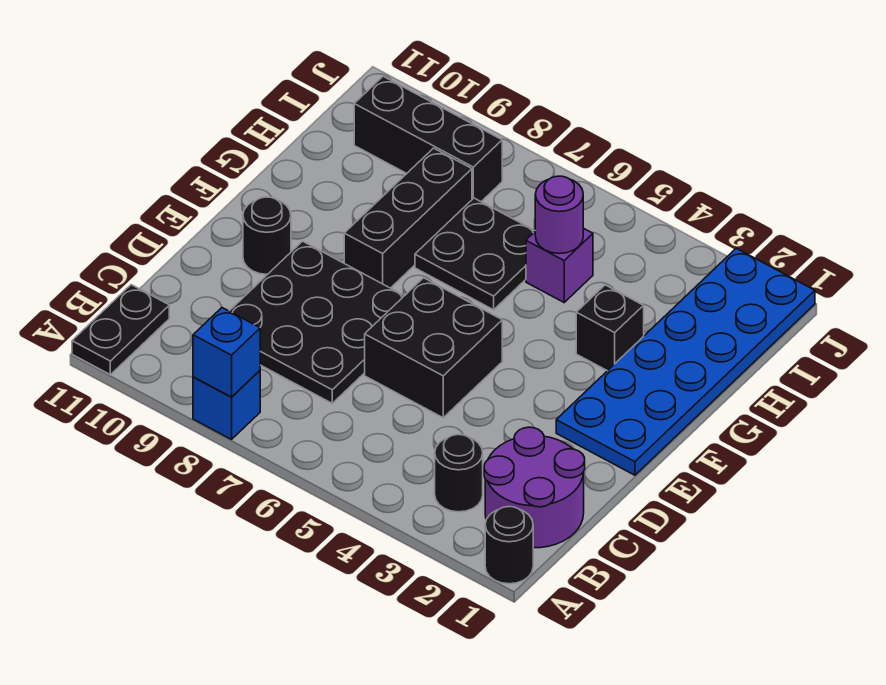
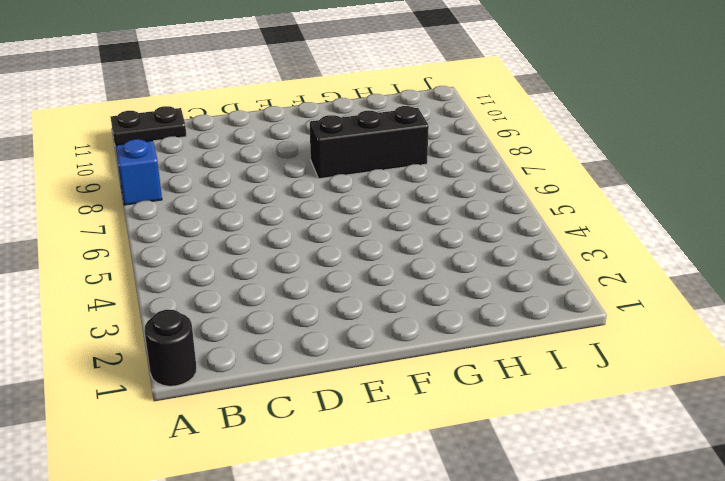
none -> purple 2x2 round brick [484,427,585,548]
none -> black 1x1 round brick [435,435,483,512]
none -> black 3x3 plate [230,241,404,403]

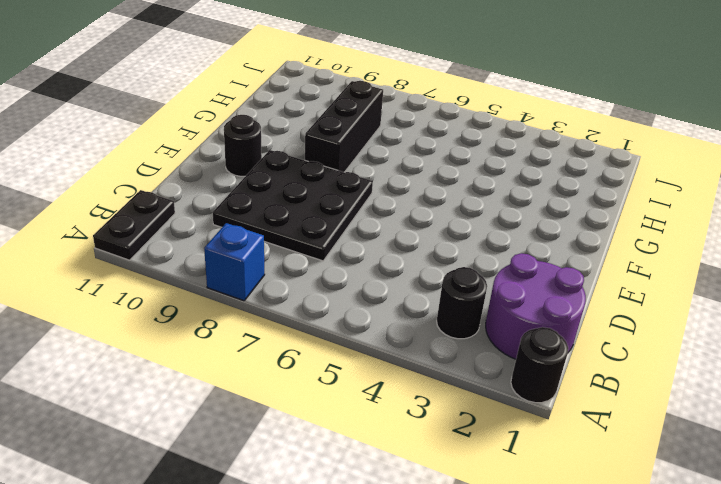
none -> black 2x2 brick [365,278,502,418]
none -> blue 2x6 plate [556,248,815,475]
none -> black 1x1 brick [576,285,644,371]

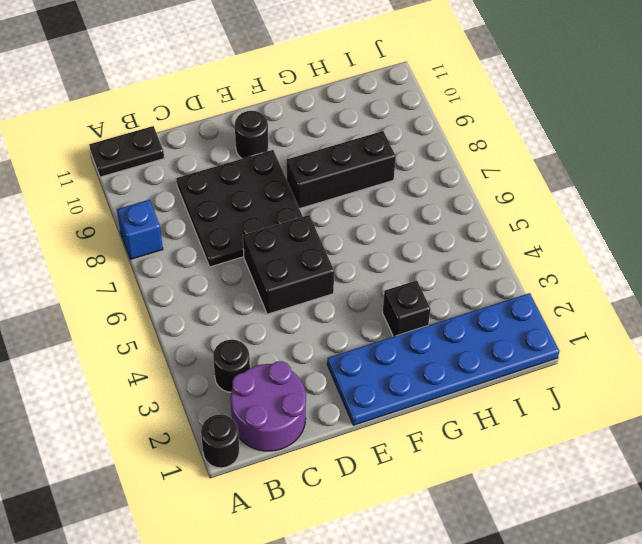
none -> black 2x2 plate [415,198,535,310]
none -> purple 1x1 brick [526,228,593,302]
none -> black 1x3 brick [354,76,502,202]

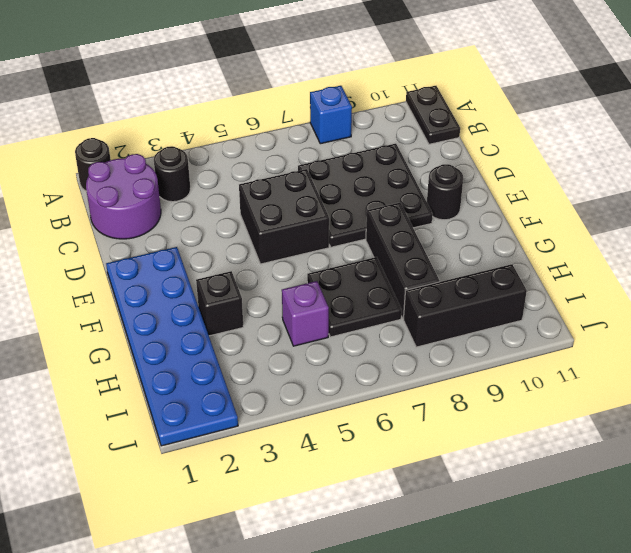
none -> blue 1x1 brick [193,308,260,397]
none -> purple 1x1 round brick [535,176,583,253]

